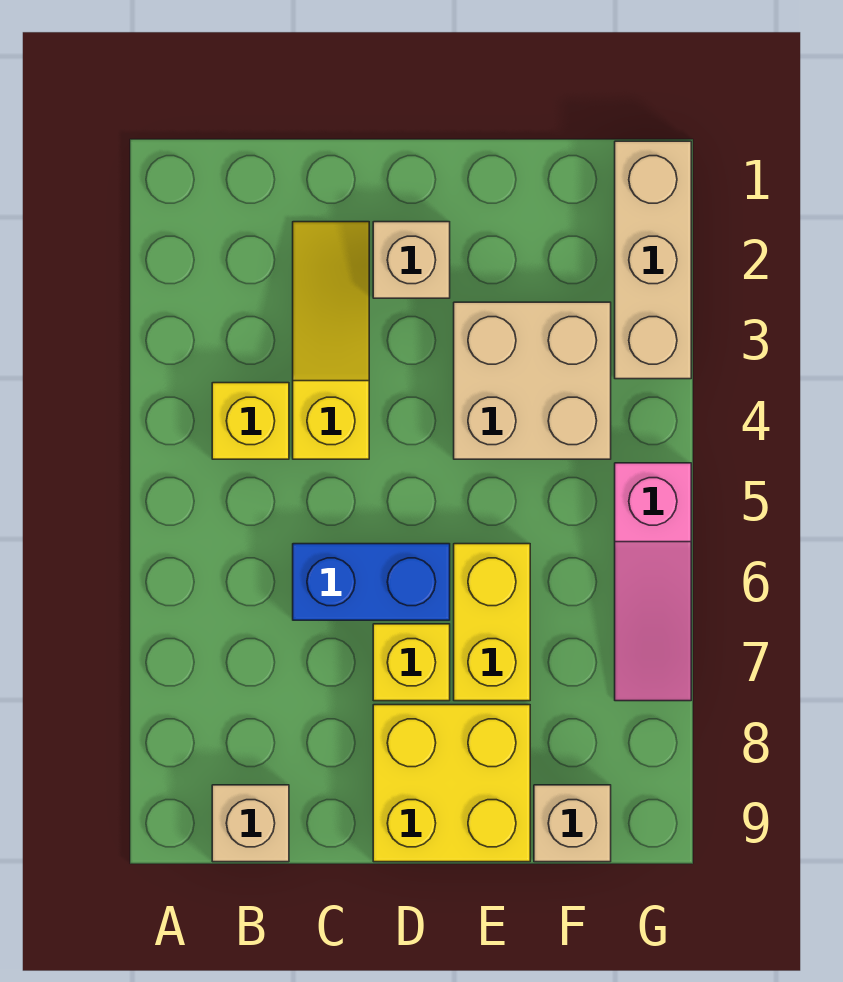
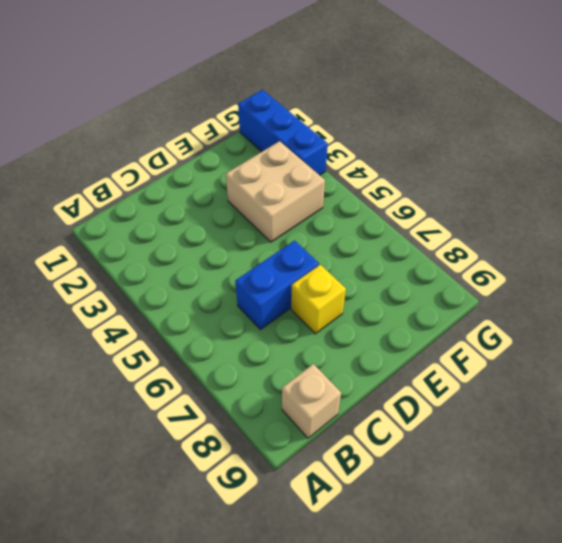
blue 1x3 brick [238,90,328,175] -> tan 1x3 brick [615,141,691,379]
none -> yellow 1x1 brick [212,383,289,459]
none -> yellow 1x3 slope [293,222,369,459]
none -> tan 1x1 brick [373,222,450,298]

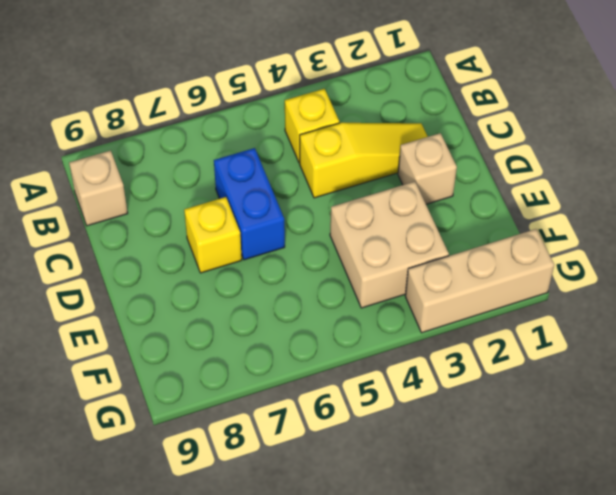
none -> yellow 2x2 brick [373,705,530,862]
none -> yellow 1x2 brick [454,544,530,701]
none -> tan 1x1 brick [534,785,611,862]

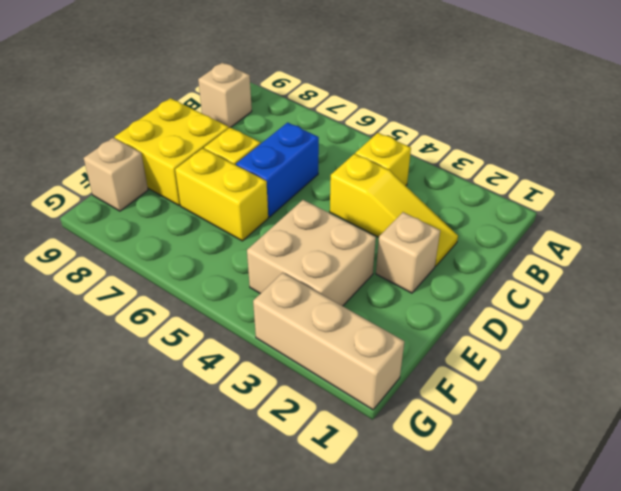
none -> pink 1x3 slope [615,463,691,701]

